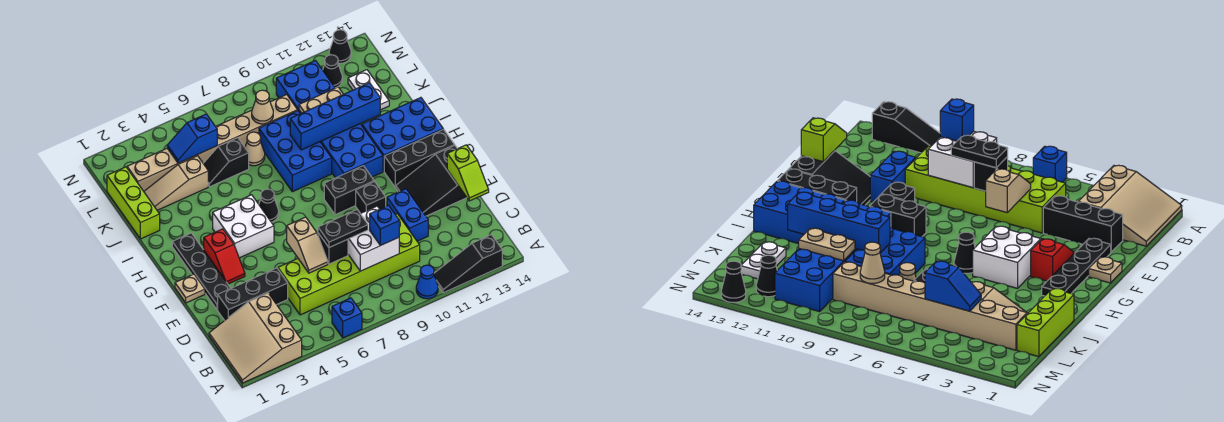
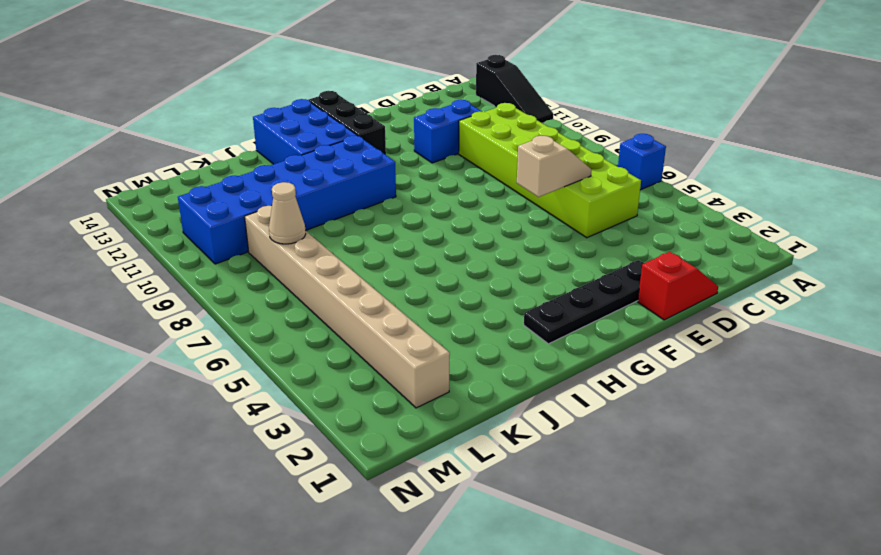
red 1x2 slope [638,252,718,320] -> red 1x2 slope moved to [204,229,245,284]
none -> tan 3x3 slope [209,293,302,383]
none -> blue 1x1 cone [416,265,438,299]
none -> black 1x3 brick [218,268,288,321]
none -> black 2x3 slope [395,146,467,216]

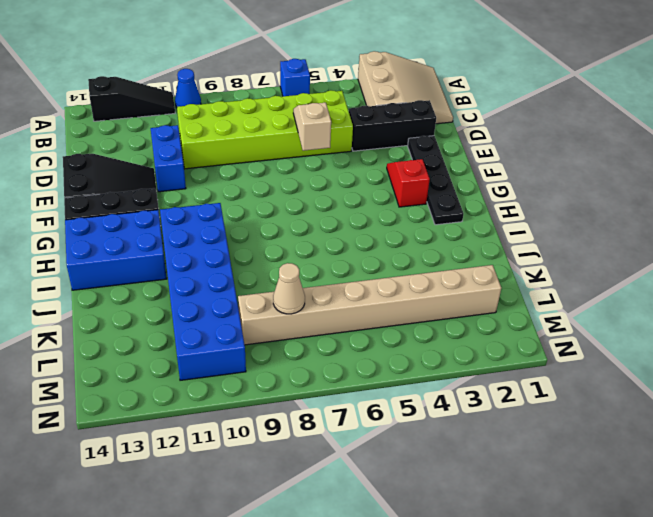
none -> tan 1x1 plate [175,274,205,303]
none -> black 1x1 brick [356,182,386,213]
none -> white 2x2 brick [213,195,274,258]
none -> black 1x2 brick [324,166,374,215]

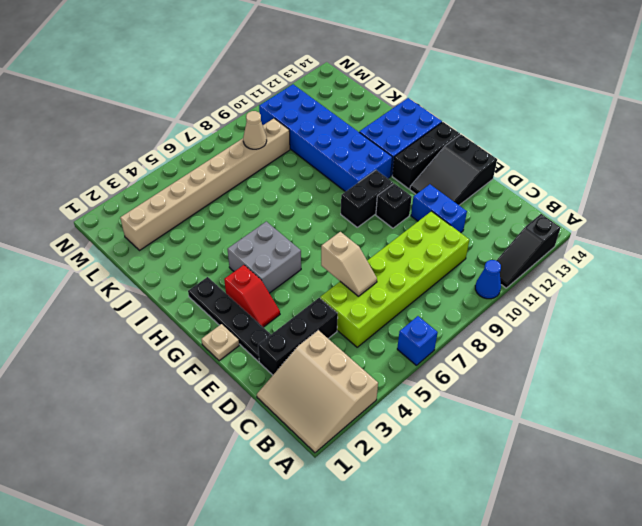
grey 2x2 brick [228,222,301,293] -> white 2x2 brick [213,195,274,258]
none -> black 1x1 cone [259,189,279,222]
none -> blue 2x3 brick [259,111,332,192]
none -> lime 1x3 brick [107,167,160,239]
none -> tan 1x3 slope [144,156,208,210]

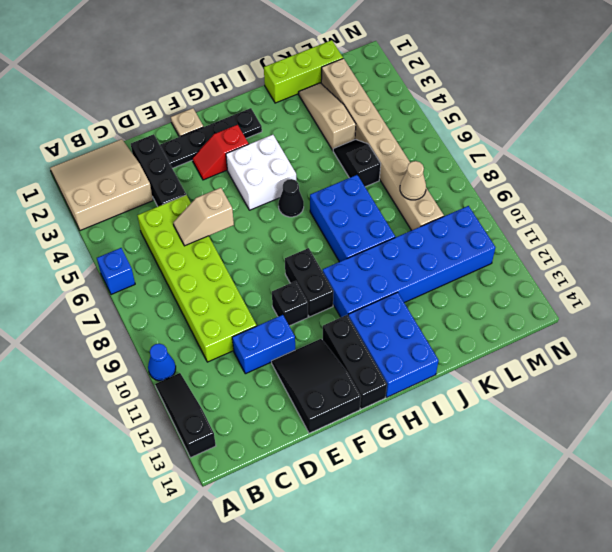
blue 2x3 brick [310,175,395,262] -> blue 2x3 brick turned to [259,111,332,192]
none -> tan 1x1 cone [245,132,265,166]
none -> white 1x2 plate [348,70,389,110]
none -> black 1x1 cone [323,55,342,88]
none -> black 1x1 cone [329,30,351,63]

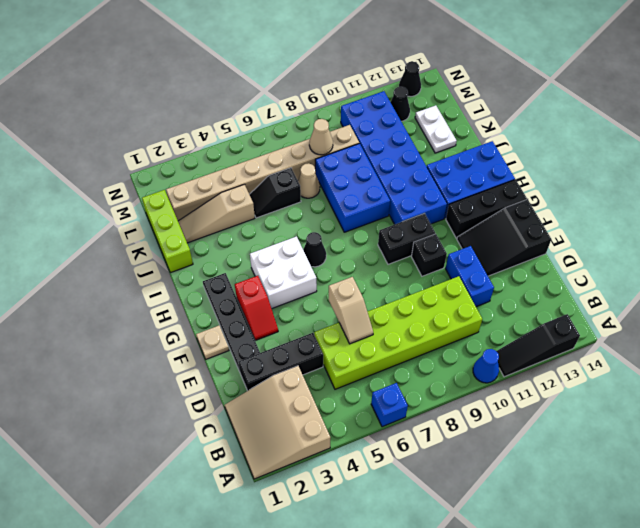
none -> white 2x2 brick [348,206,399,271]
none -> black 1x1 brick [318,233,348,264]
none -> lime 1x2 slope [447,145,489,201]
none -> blue 1x4 brick [290,83,380,150]

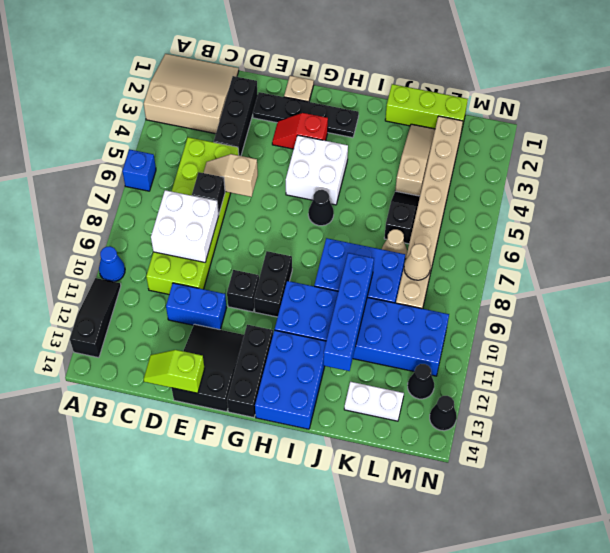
none -> tan 1x2 plate [299,87,343,113]
none -> blue 1x2 slope [167,114,217,163]
none -> blue 1x1 brick [370,205,399,246]
none -> black 1x2 plate [318,210,368,247]

